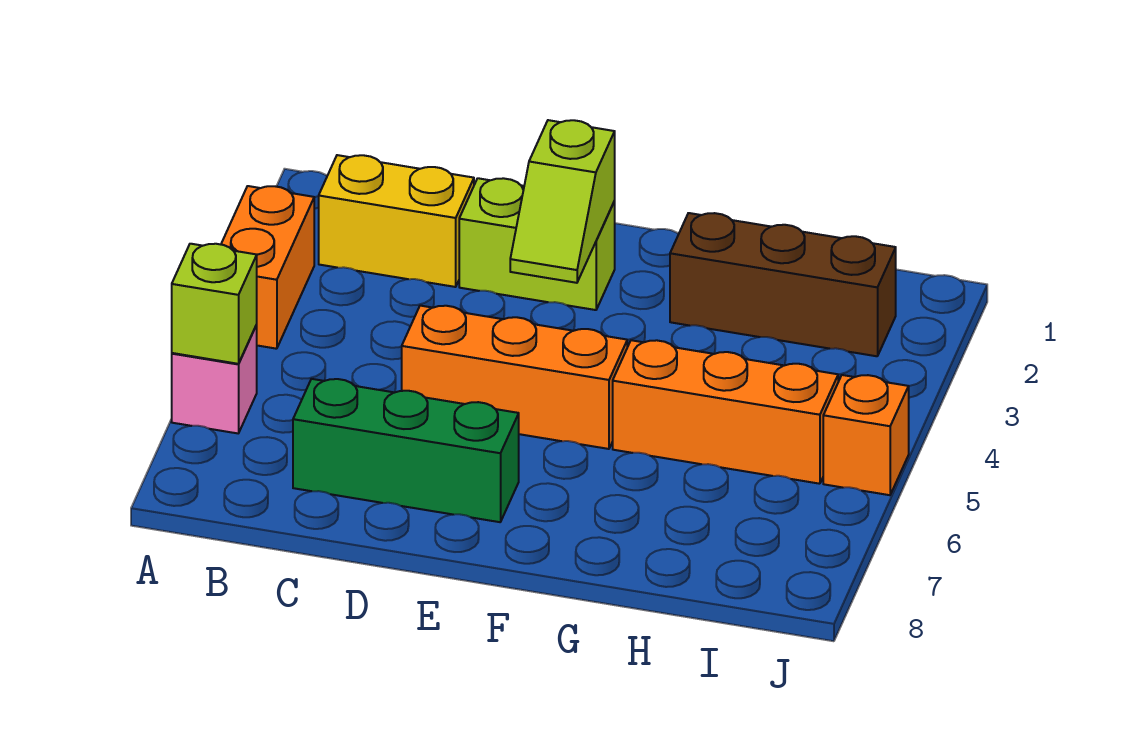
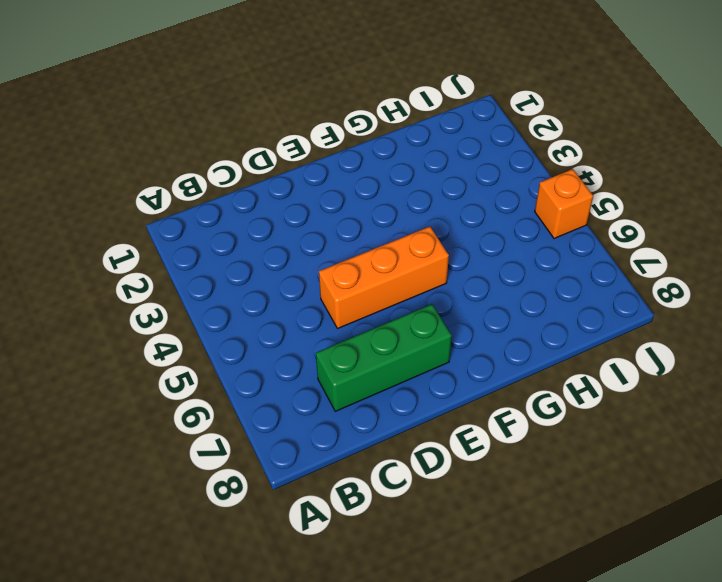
none -> orange 1x2 brick [221,186,314,349]
none -> pink 1x1 brick [172,325,257,433]

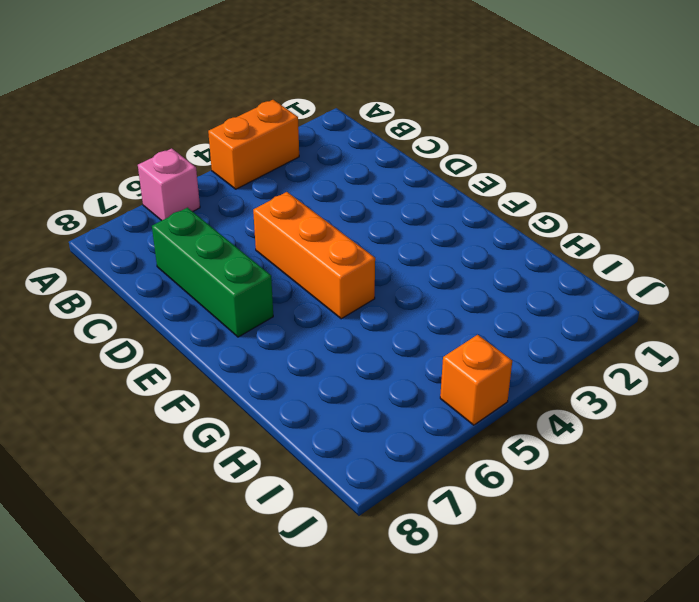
none -> yellow 1x2 brick [319,155,474,287]
none -> lime 1x2 brick [459,178,615,310]

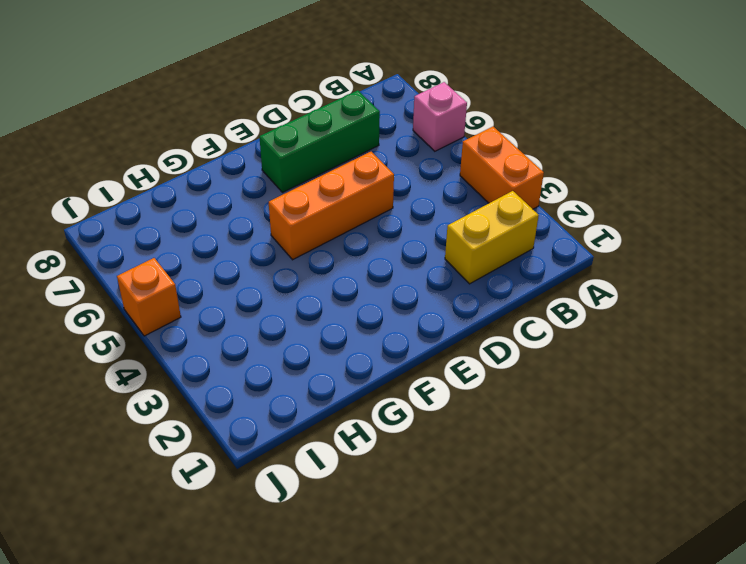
none -> lime 1x2 brick [459,178,615,310]
none -> brown 1x3 brick [670,213,896,356]

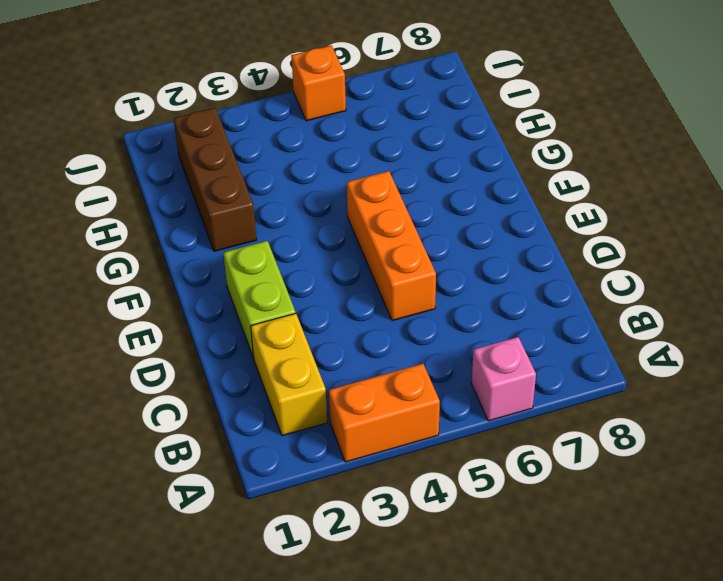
none -> green 1x3 brick [293,379,519,522]
none -> orange 1x3 brick [613,340,838,484]

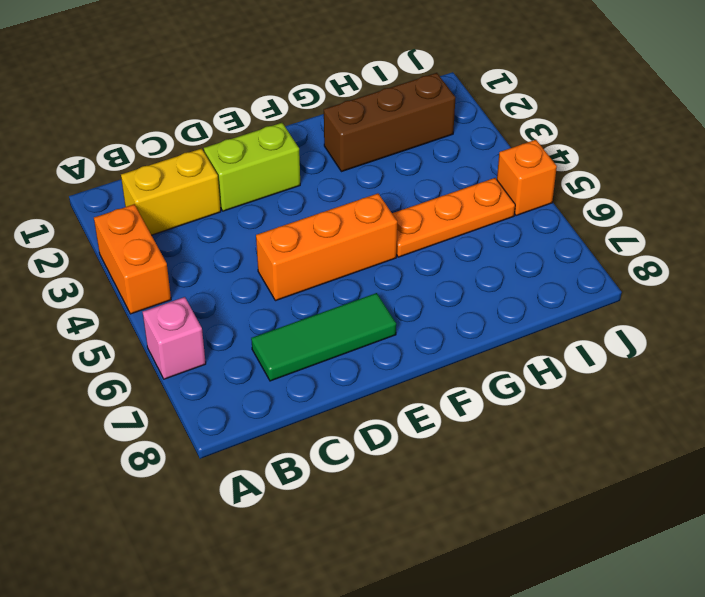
green 1x3 tile [251,293,396,381] -> green 1x3 brick [293,379,519,522]
orange 1x3 plate [392,178,515,257] -> orange 1x3 brick [613,340,838,484]
none -> lime 1x1 brick [172,244,257,364]
none -> lime 1x2 slope [510,120,615,283]

